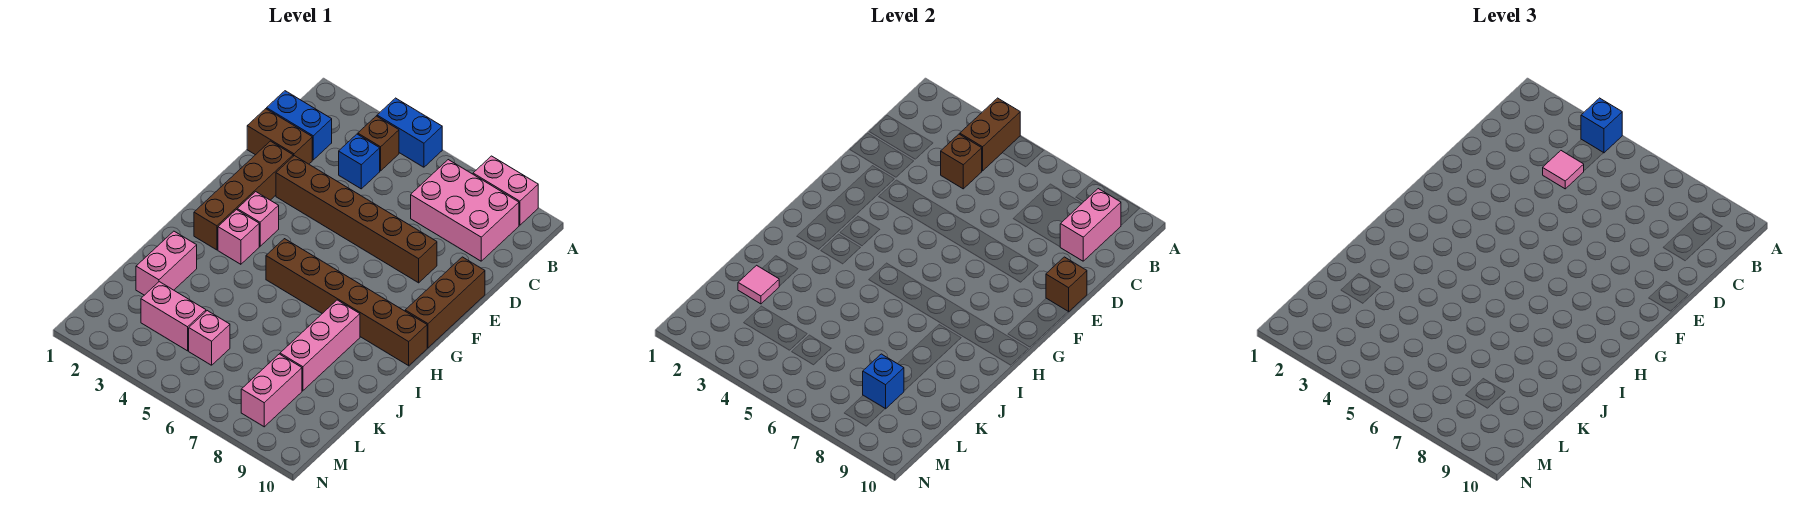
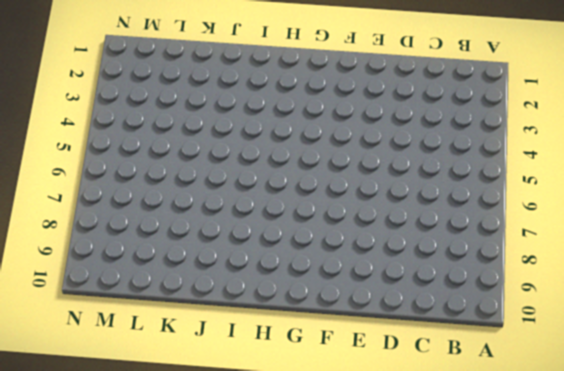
none -> blue 1x2 brick [377,98,442,167]
none -> pink 1x2 brick [473,156,538,225]
none -> brown 1x1 brick [358,116,399,171]

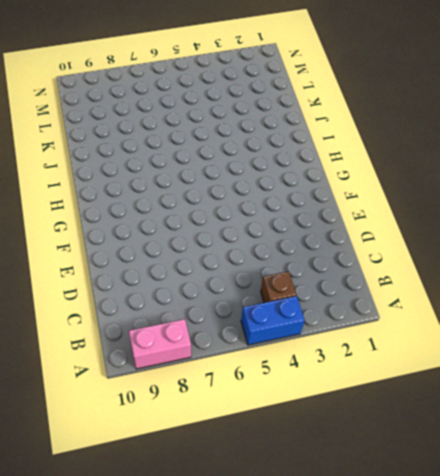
none -> pink 2x3 brick [411,160,519,261]
none -> blue 1x2 brick [267,91,332,160]
none -> blue 1x1 brick [339,134,380,189]

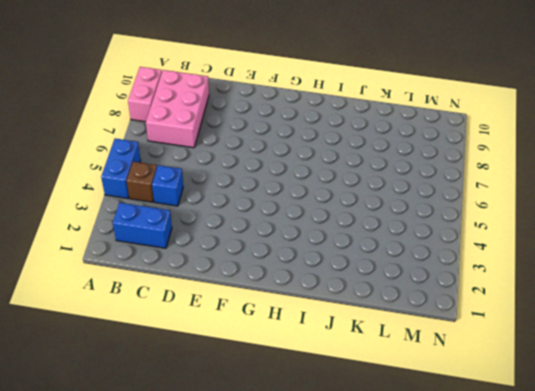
blue 1x2 brick [113,203,172,248] -> blue 1x2 brick turned to [267,91,332,160]
none -> brown 1x2 brick [247,109,312,164]
none -> brown 1x4 brick [194,141,293,250]
none -> brown 1x6 brick [276,156,437,283]

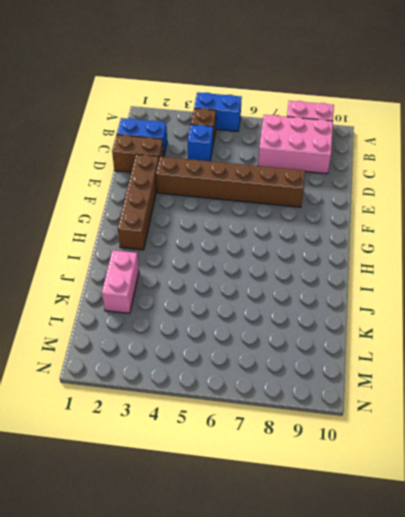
none -> brown 1x3 brick [405,257,485,348]
none -> pink 1x1 brick [237,192,279,246]
none -> pink 1x1 brick [218,210,259,264]

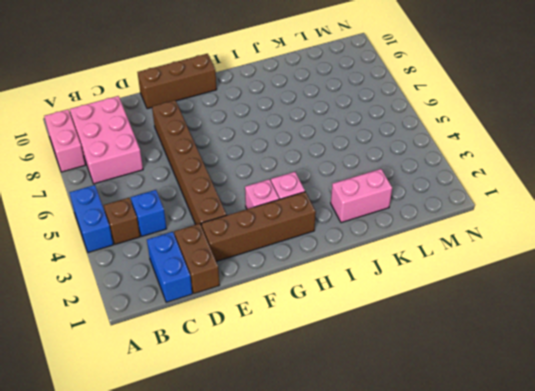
none -> brown 1x6 brick [266,239,427,366]
none -> pink 1x3 brick [280,300,360,391]
none -> pink 1x2 brick [141,282,206,351]

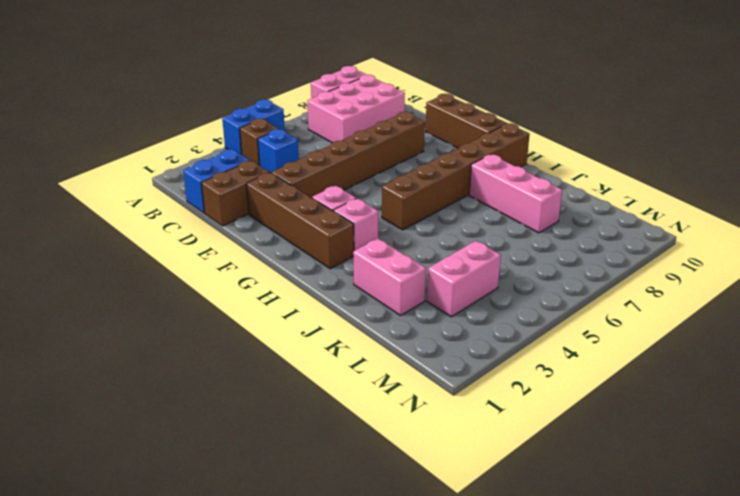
none -> pink 1x1 brick [189,311,230,365]
none -> pink 1x2 brick [241,354,302,427]
none -> brown 1x2 brick [960,98,1020,171]

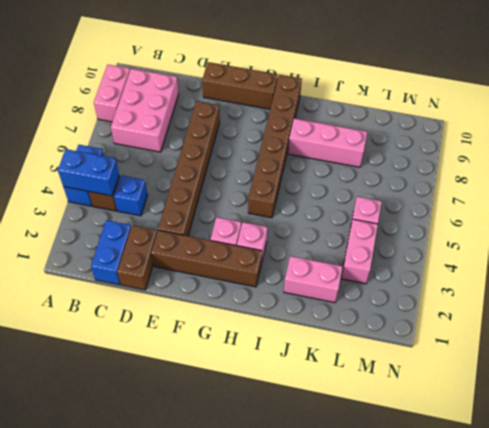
blue 1x2 brick [58,149,119,196] -> brown 1x2 brick [960,98,1020,171]
none -> pink 1x2 brick [241,354,302,427]
none -> pink 1x2 brick [1060,189,1121,261]
none -> brown 1x1 brick [941,134,982,189]

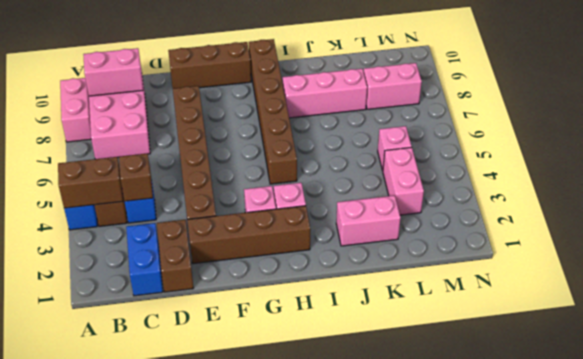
none -> brown 1x1 brick [1046,257,1087,312]
none -> pink 1x1 tile [738,265,779,304]
none -> blue 1x1 brick [863,354,904,409]

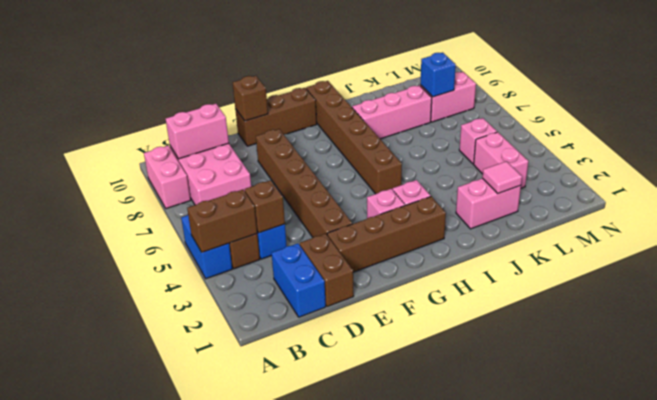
none -> blue 1x1 brick [1581,98,1622,153]
none -> pink 1x1 tile [1543,151,1584,189]

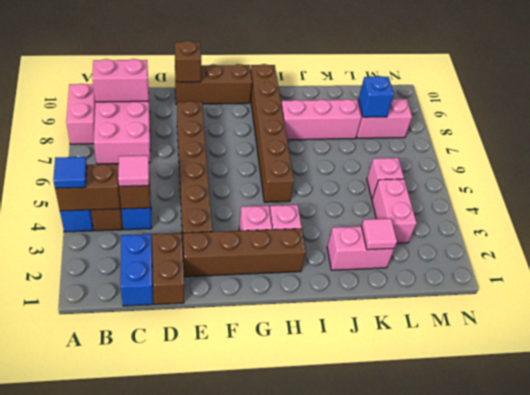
blue 1x1 tile [53,157,87,188] -> blue 1x1 brick [1581,98,1622,153]

